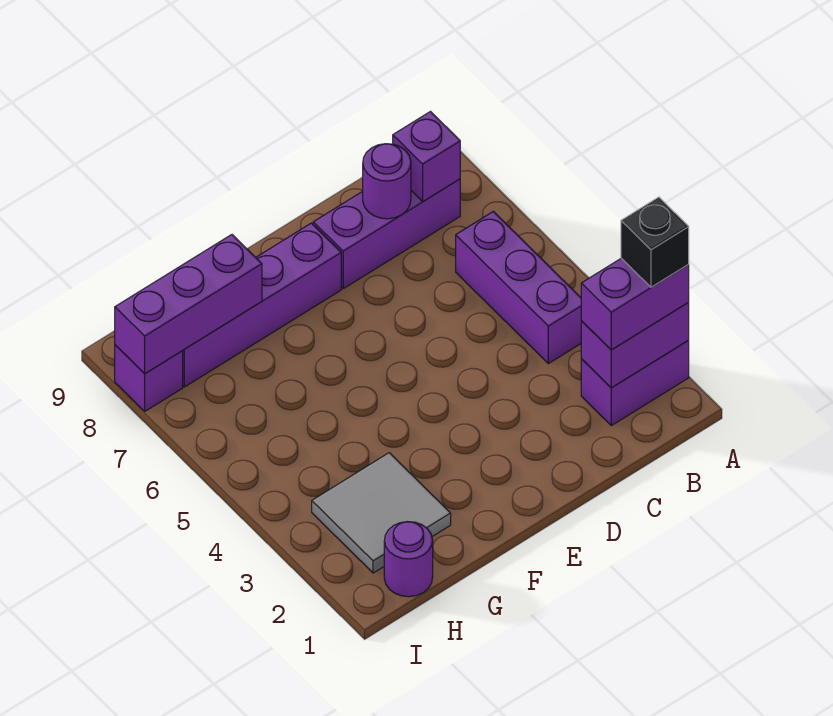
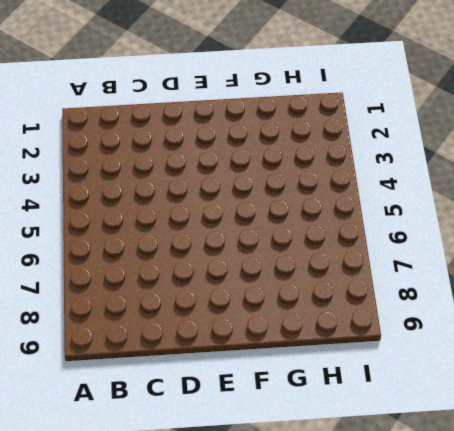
none -> purple 1x2 brick [581,340,689,426]
none -> purple 1x3 brick [456,211,581,364]
none -> purple 1x3 brick [313,179,460,289]

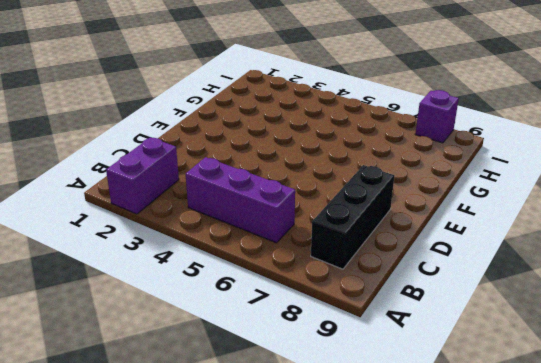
black 1x3 brick [311,165,394,269] -> purple 1x3 brick [313,179,460,289]
none -> purple 1x4 brick [183,223,341,387]
none -> grey 2x2 tile [312,453,451,573]
none -> purple 1x1 round brick [384,522,433,597]

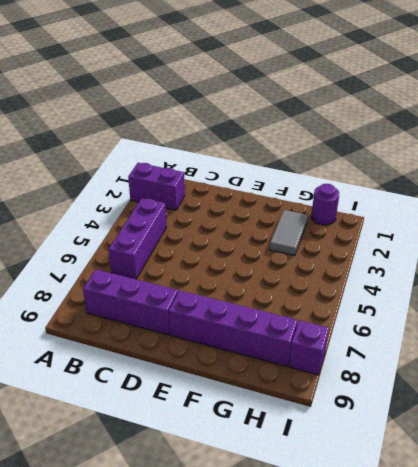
grey 1x2 tile [270,210,308,256] -> grey 2x2 tile [312,453,451,573]
none -> purple 1x2 brick [581,303,689,388]
none -> purple 1x1 brick [393,112,460,201]
none -> purple 1x1 round brick [363,144,411,219]

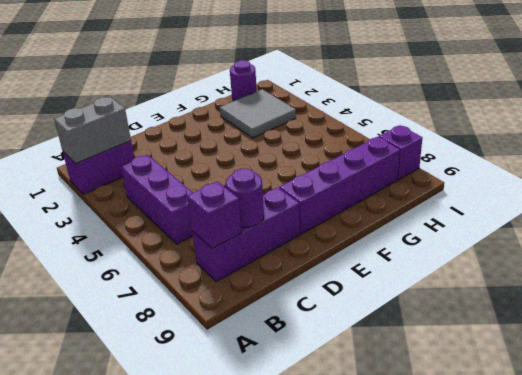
grey 1x2 brick [54,97,131,164] -> purple 1x2 brick [581,303,689,388]
none -> purple 1x3 brick [115,235,262,374]
none -> purple 1x2 brick [581,258,689,350]
none -> black 1x1 brick [621,197,689,287]

